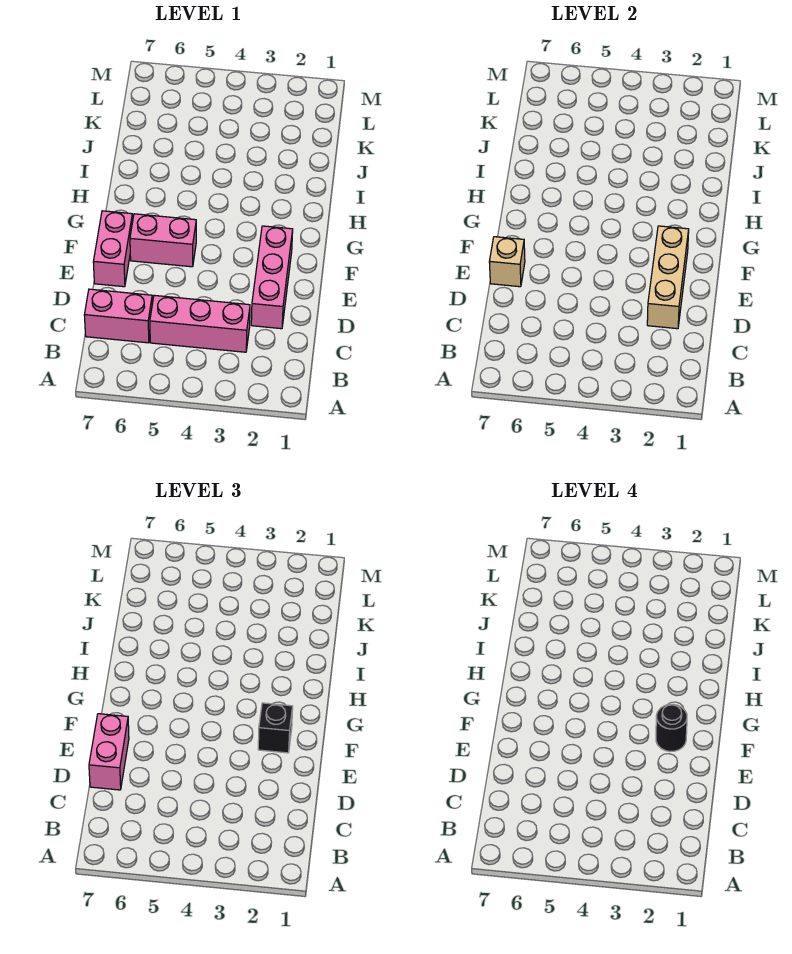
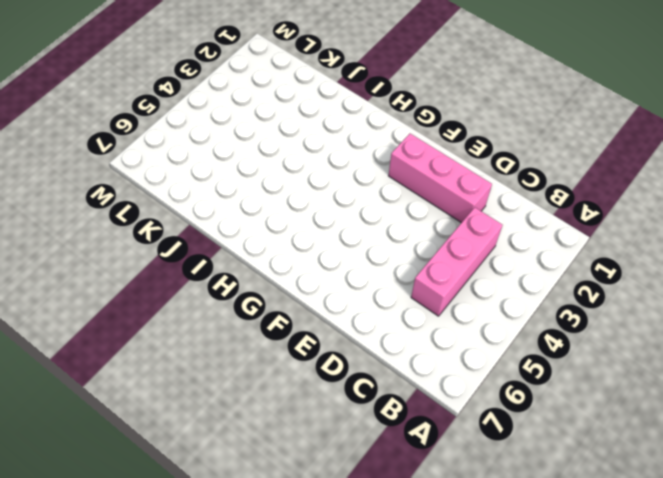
none -> pink 1x2 brick [84,289,152,343]
none -> pink 1x2 brick [93,211,133,287]

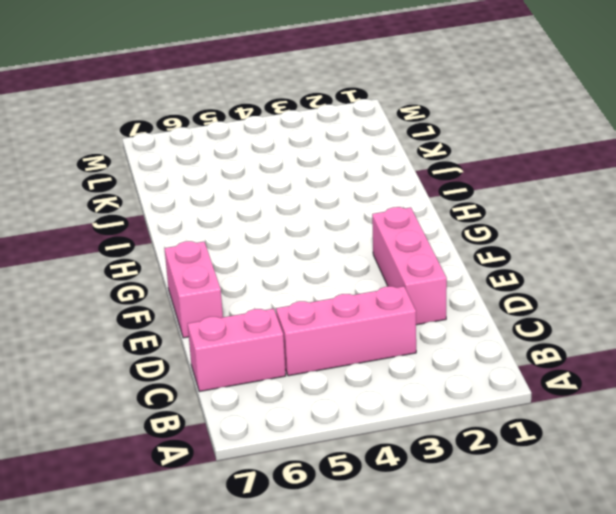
none -> pink 1x2 brick [130,214,196,267]
none -> tan 1x3 brick [647,226,689,329]

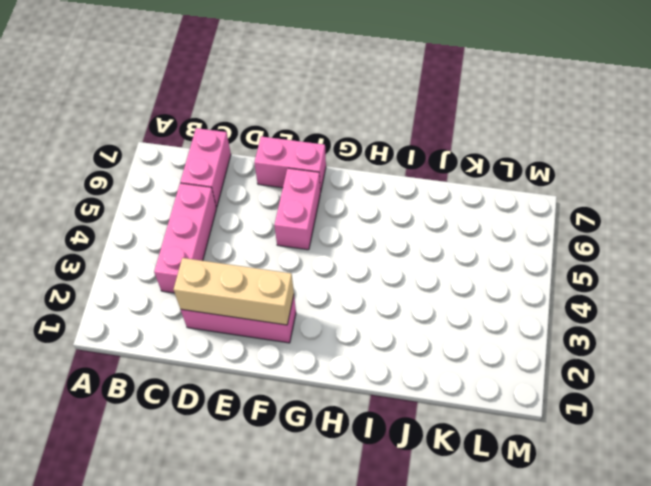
none -> tan 1x1 brick [489,237,525,287]
none -> pink 1x2 brick [89,714,129,790]

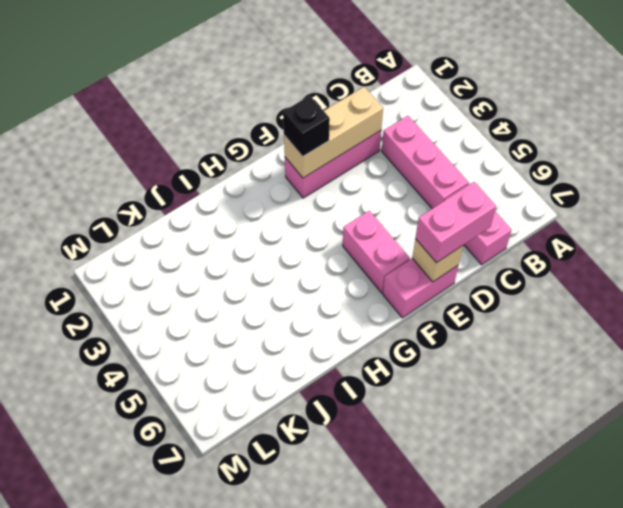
none -> black 1x1 round brick [656,704,687,752]

